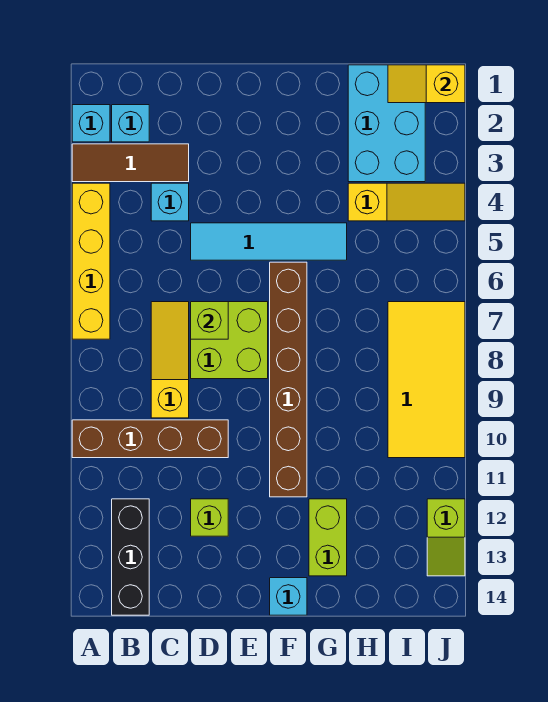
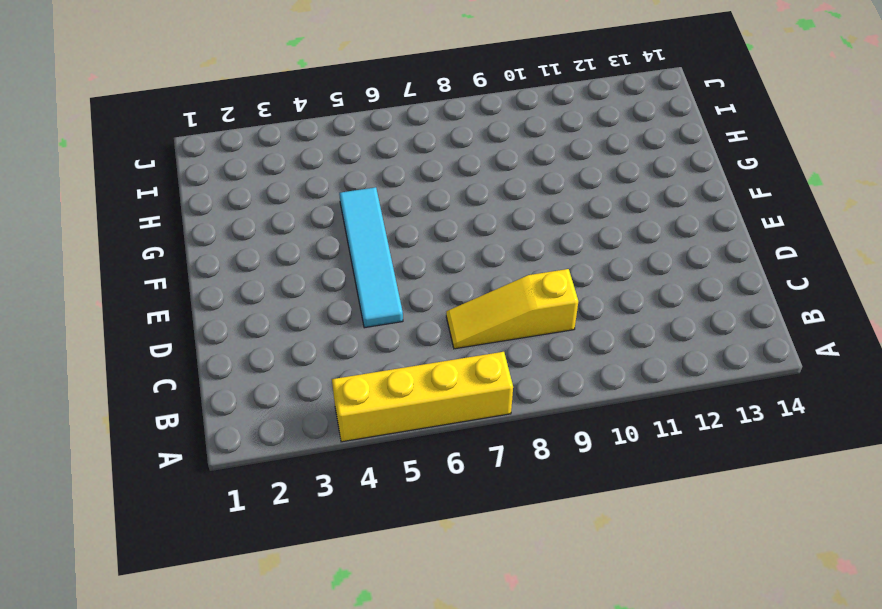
none -> cyan 1x1 brick [72,105,110,142]
none -> brown 1x3 tile [72,144,189,182]
none -> brown 1x4 brick [72,420,228,458]

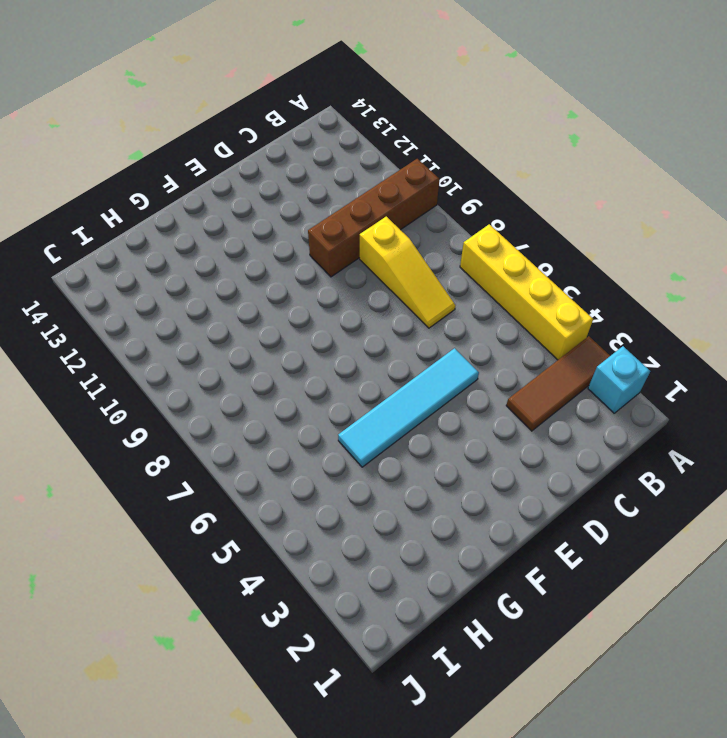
none -> cyan 1x1 brick [112,105,149,142]
none -> black 1x3 brick [112,499,149,615]
none -> cyan 1x1 brick [151,183,189,221]

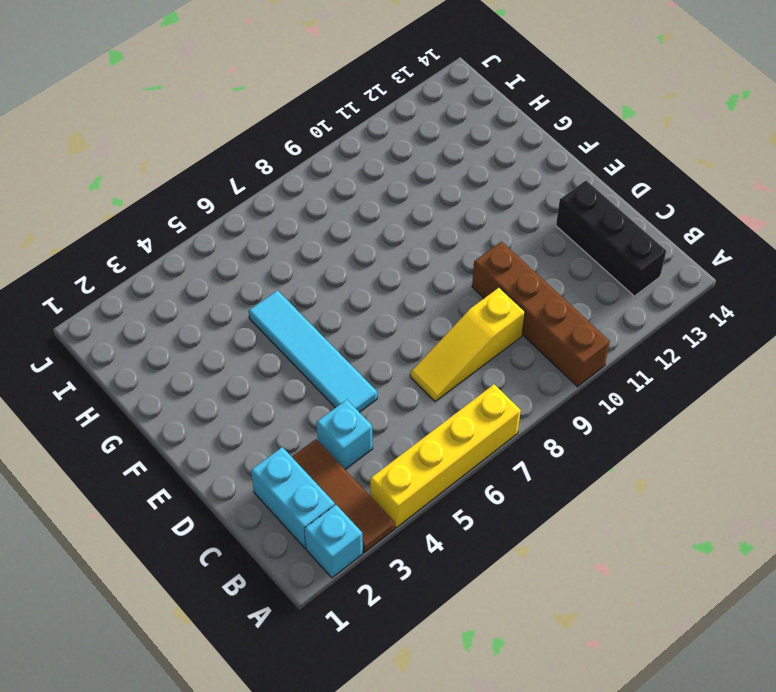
cyan 1x2 brick [251,447,335,548] -> cyan 1x1 brick [112,105,149,142]
black 1x3 brick [556,181,666,296] -> black 1x3 brick turned to [112,499,149,615]
none -> lime 2x2 brick [191,302,268,379]
none -> lime 1x1 brick [191,499,228,536]
none -> brown 1x6 brick [270,262,307,497]

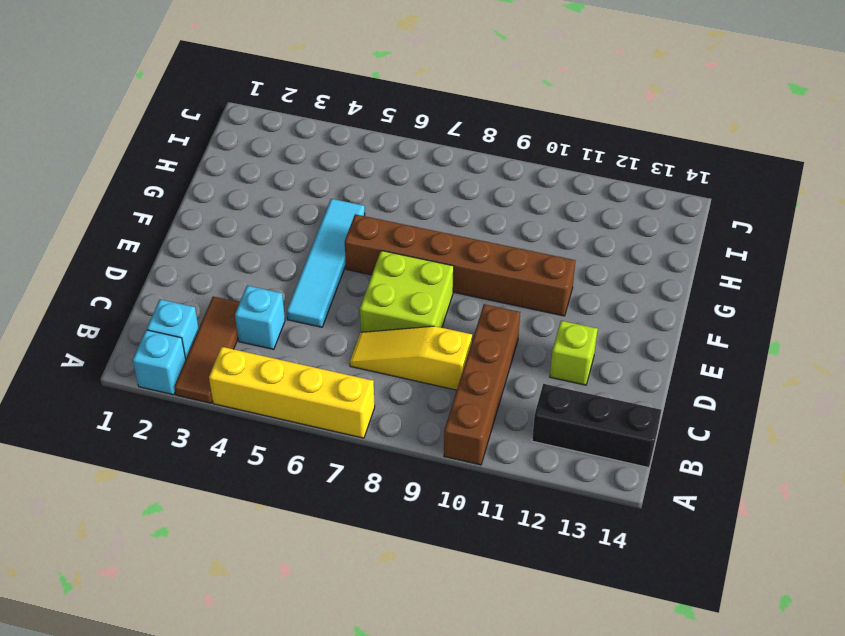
none -> cyan 1x1 brick [270,578,307,615]
none -> lime 1x2 brick [309,499,347,576]
none -> cyan 2x3 brick [348,65,425,182]

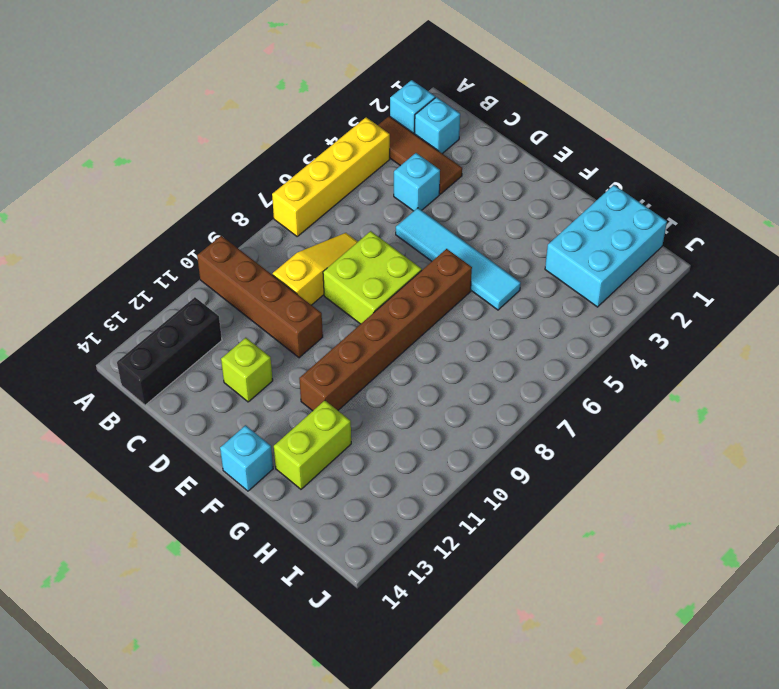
none -> yellow 1x3 slope [348,183,465,221]
none -> yellow 2x4 tile [388,302,465,458]
none -> lime 1x2 slope [427,499,465,576]

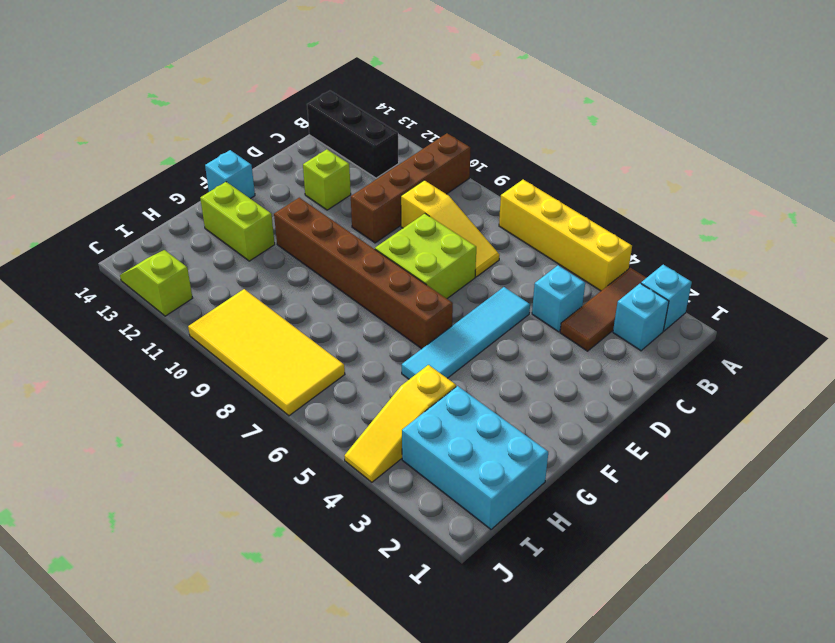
none -> lime 1x1 brick [191,302,228,339]
none -> yellow 1x2 slope [388,65,465,103]

